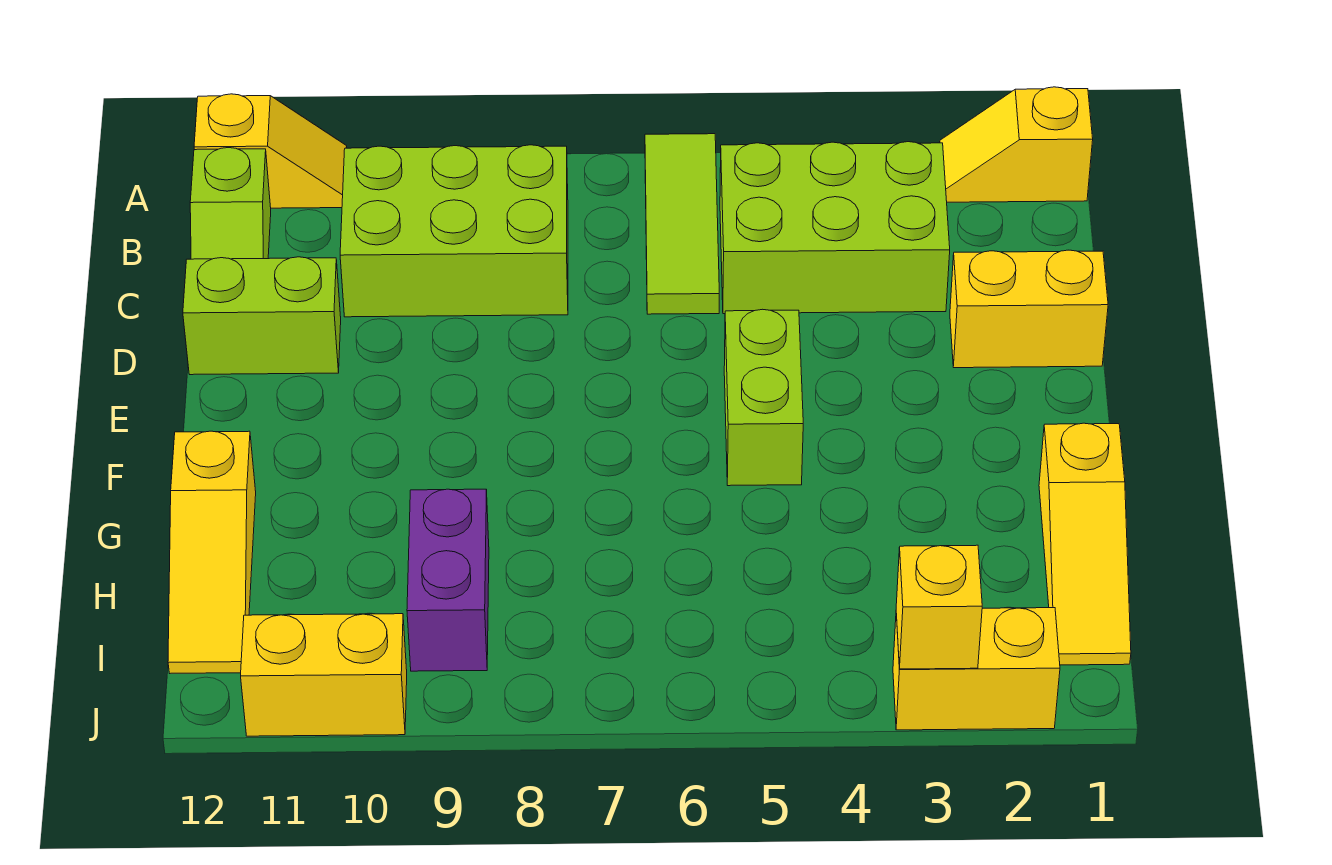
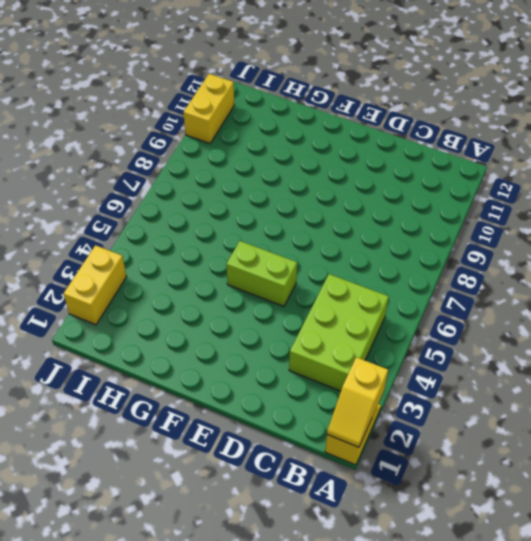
yellow 1x2 slope [327,357,388,447] -> yellow 1x2 slope moved to [194,94,347,208]
none -> lime 1x3 tile [645,134,719,314]
none -> lime 2x3 brick [340,145,568,317]
none -> lime 1x2 slope [190,148,271,259]

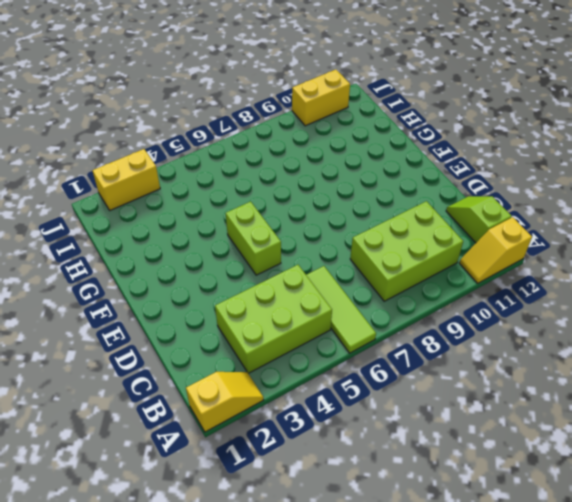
none -> yellow 1x2 brick [950,250,1108,368]
none -> lime 1x2 brick [183,257,341,375]
none -> yellow 1x3 slope [1039,423,1131,665]

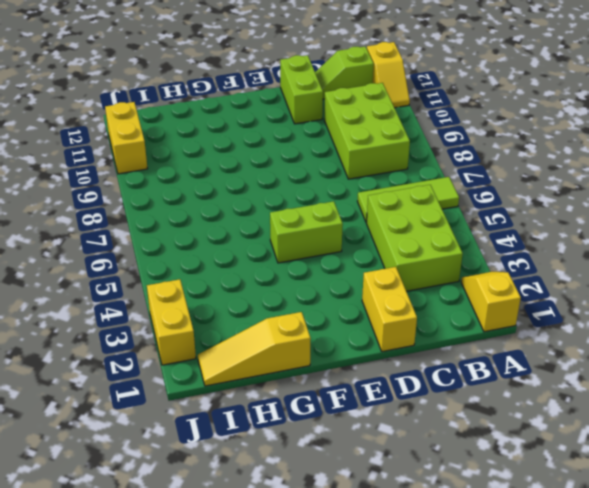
none -> yellow 1x3 slope [168,431,256,673]
none -> purple 1x2 brick [407,489,489,671]
none -> yellow 1x1 brick [896,545,982,669]

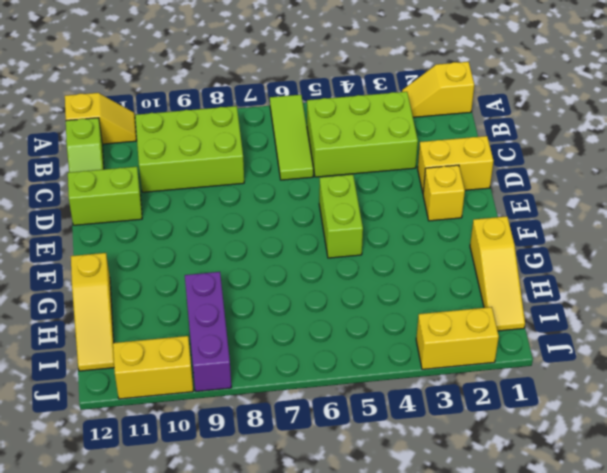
yellow 1x1 brick [423,165,465,221] -> yellow 1x1 brick moved to [896,545,982,669]
purple 1x3 brick [185,272,231,391] -> purple 1x2 brick [407,489,489,671]

